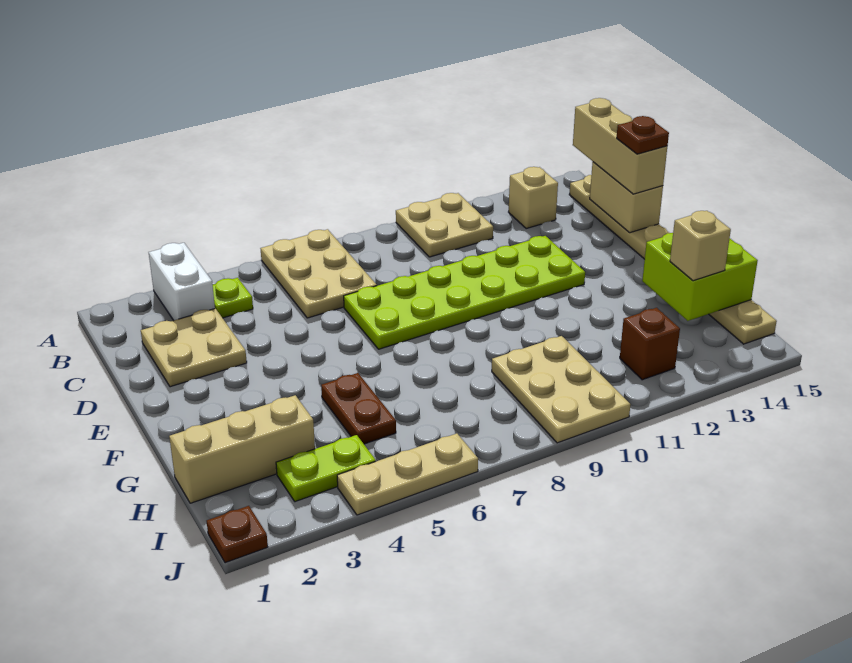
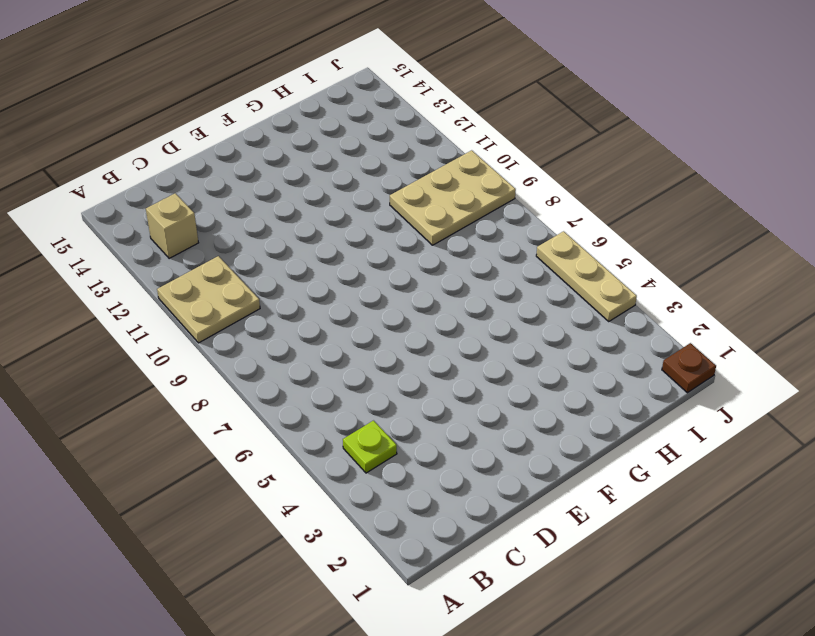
none -> white 1x2 brick [149,243,215,320]
none -> tan 2x3 plate [261,229,377,318]
none -> tan 1x8 plate [569,175,777,344]

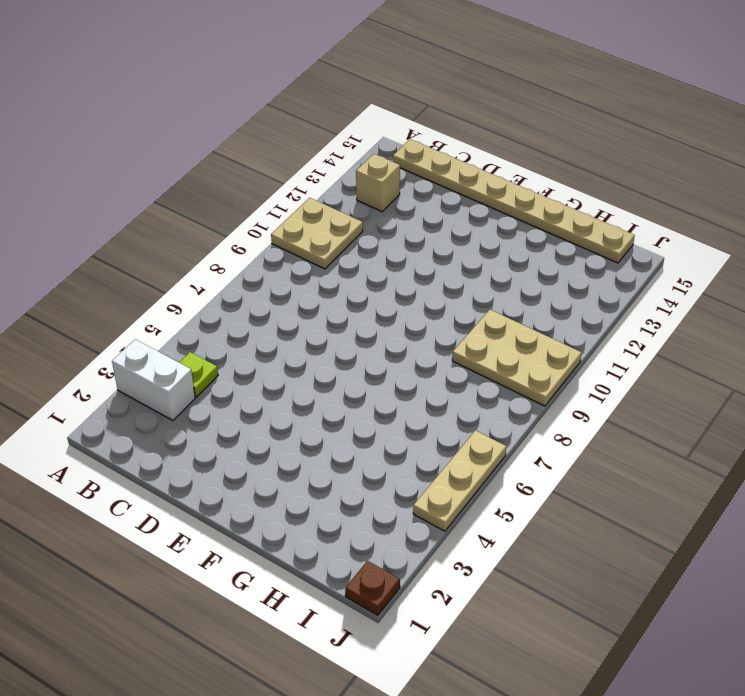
none -> tan 2x3 plate [261,229,377,318]
none -> tan 2x2 plate [141,308,247,387]
none -> lime 2x6 plate [344,236,585,349]

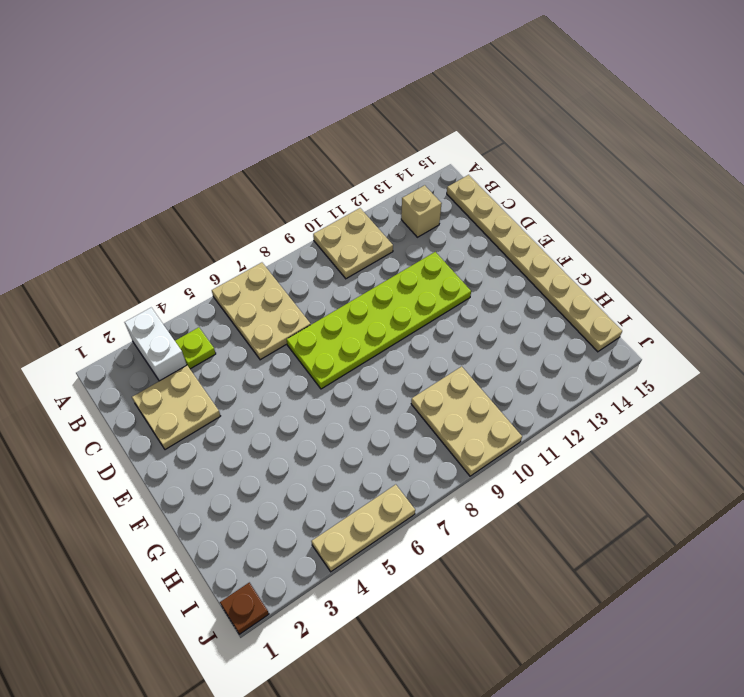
none -> brown 1x2 plate [321,373,396,444]
none -> tan 1x3 brick [169,395,315,503]
none -> lime 1x2 plate [276,435,376,502]

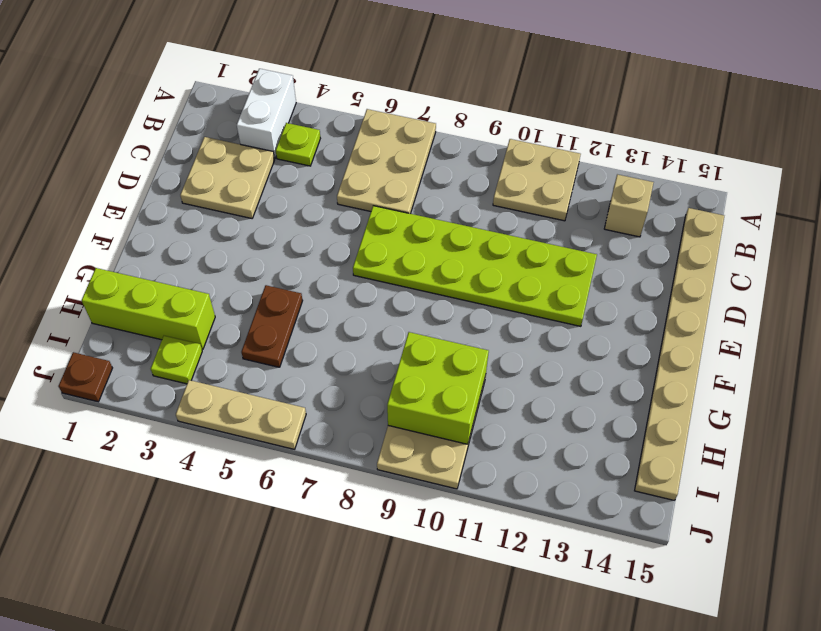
lime 1x3 brick [82,268,215,349] -> tan 1x3 brick [169,395,315,503]
lime 2x2 brick [387,332,489,444] -> lime 2x2 brick moved to [642,233,758,321]
lime 1x1 plate [151,336,202,384] -> lime 1x2 plate [276,435,376,502]
none -> brown 1x1 brick [620,308,680,380]
none -> tan 1x2 brick [590,162,663,233]
none -> tan 1x3 brick [573,98,667,194]

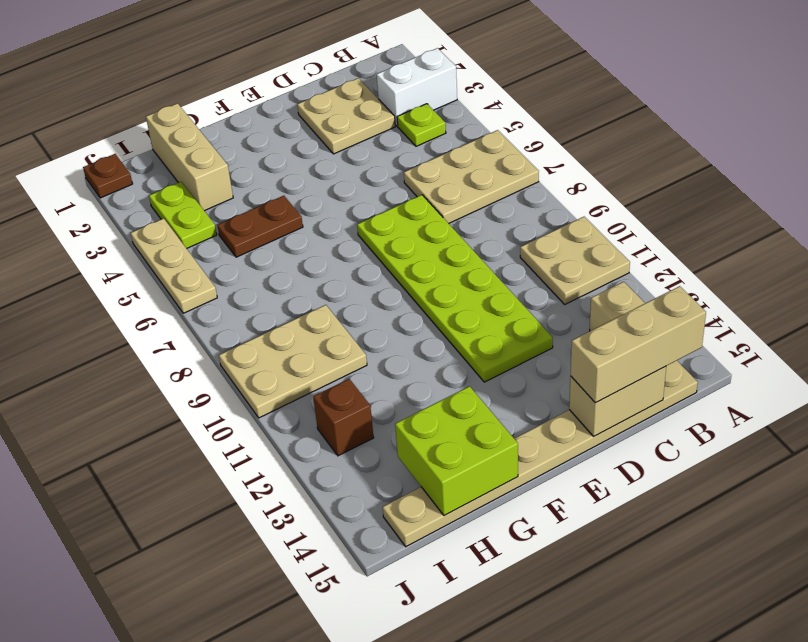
none -> tan 1x1 brick [670,211,731,281]
none -> brown 1x1 plate [617,116,669,154]

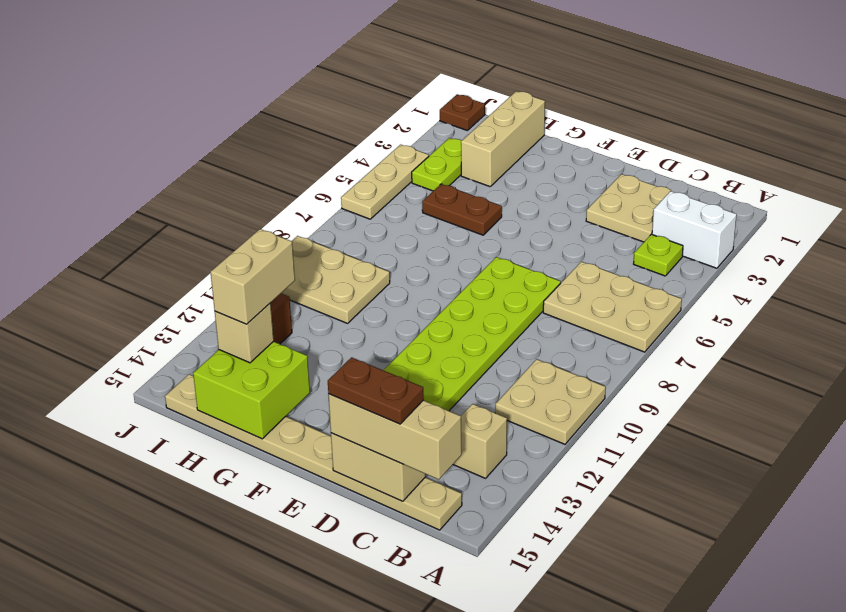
brown 1x2 plate [328,357,424,424] -> brown 1x1 plate [617,116,669,154]
tan 1x2 brick [211,229,295,324] -> none

